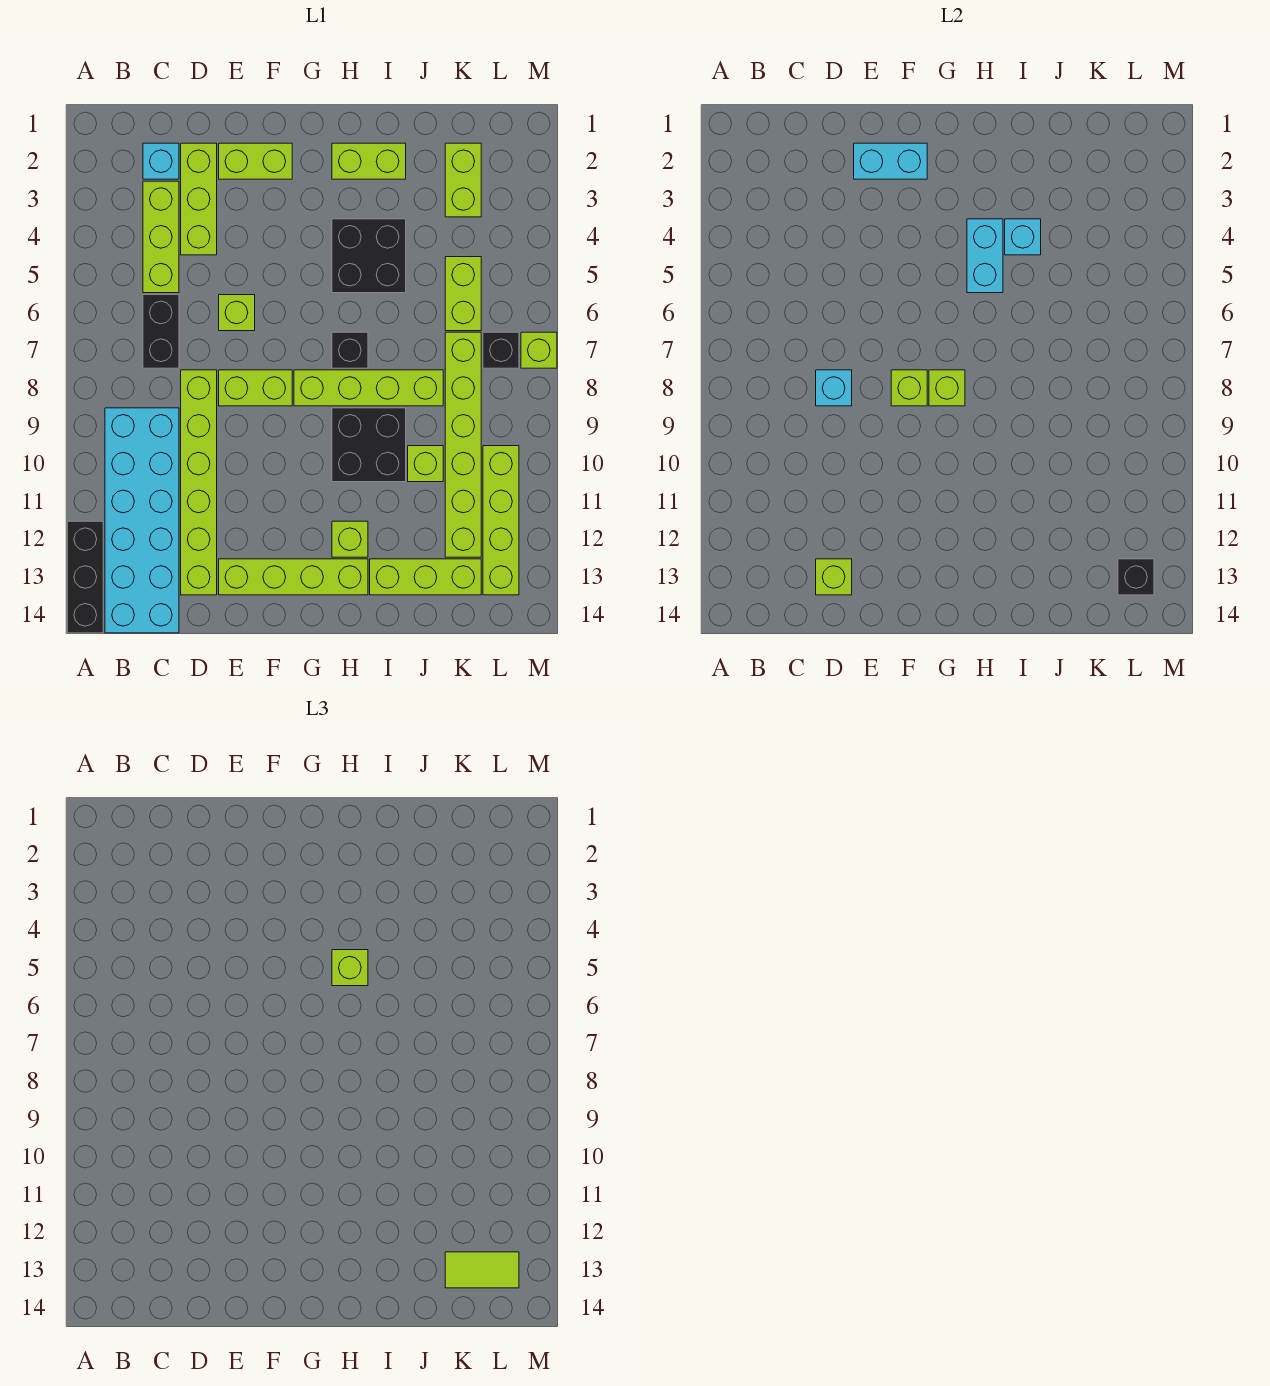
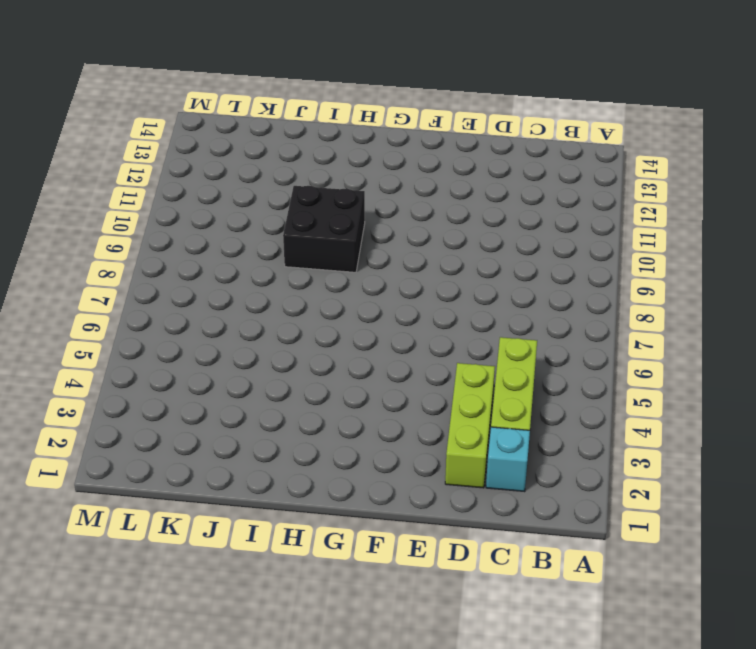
none -> black 1x3 brick [67,521,103,633]
none -> cyan 2x6 brick [105,408,179,633]
none -> black 1x2 brick [143,295,179,368]
none -> lime 1x6 brick [181,370,217,595]

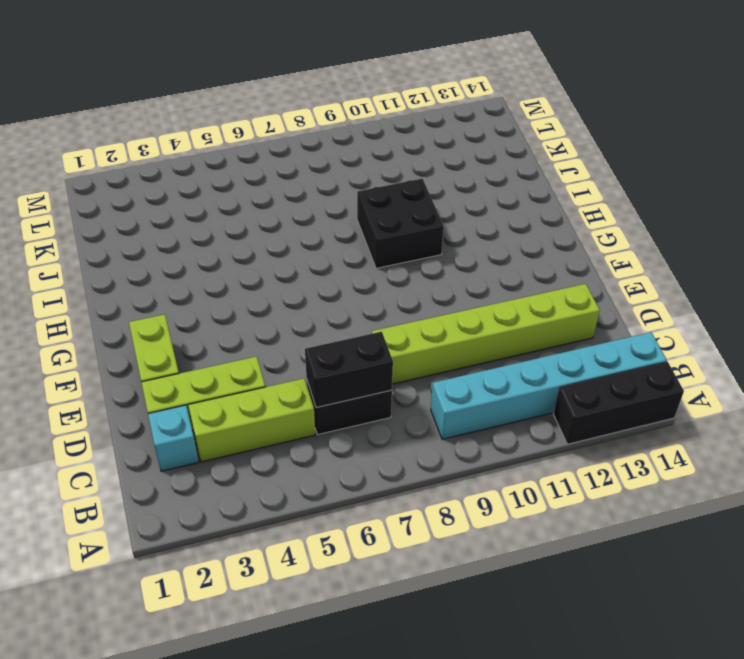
cyan 1x6 brick [431,332,667,439] -> cyan 2x6 brick [105,408,179,633]
black 1x2 brick [305,332,393,408] -> none
none -> lime 1x1 brick [219,295,255,331]
none -> lime 1x2 brick [219,370,292,406]
none -> lime 1x4 brick [219,559,368,595]
none -> lime 1x4 brick [294,370,443,406]

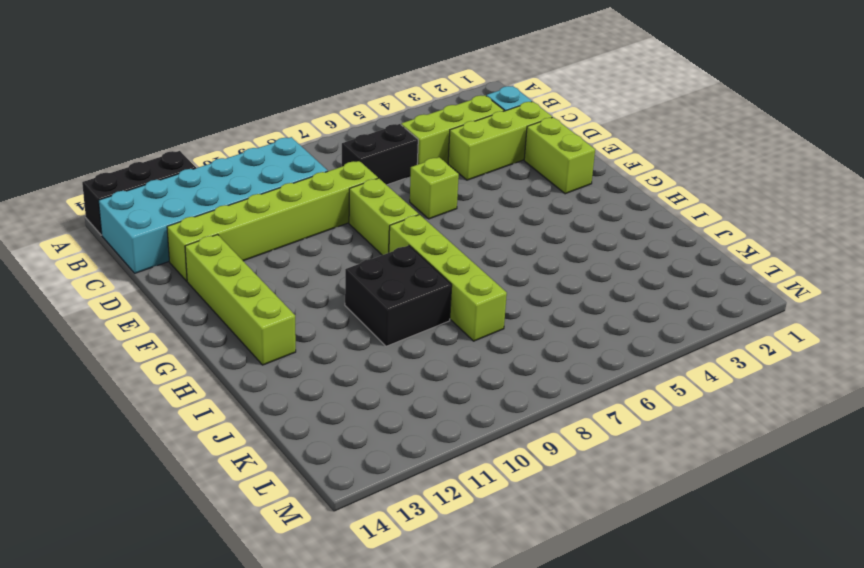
none -> lime 1x2 brick [332,143,406,179]
none -> black 2x2 brick [332,219,406,293]
none -> black 1x1 brick [332,332,368,368]
none -> lime 1x1 brick [332,521,368,557]

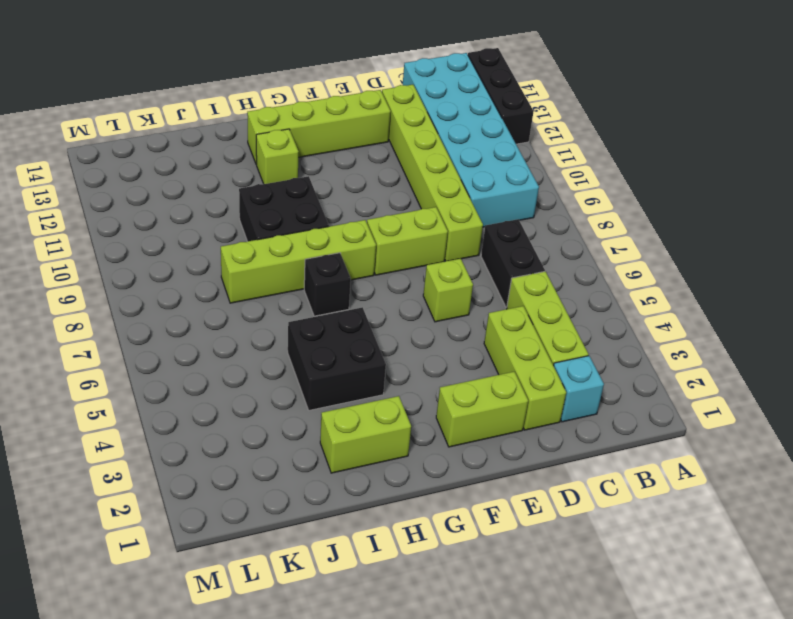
none -> lime 1x3 brick [370,559,481,595]
none -> lime 1x1 brick [408,446,443,482]
none -> lime 1x2 brick [445,143,481,217]
none -> lime 1x2 brick [445,257,481,331]

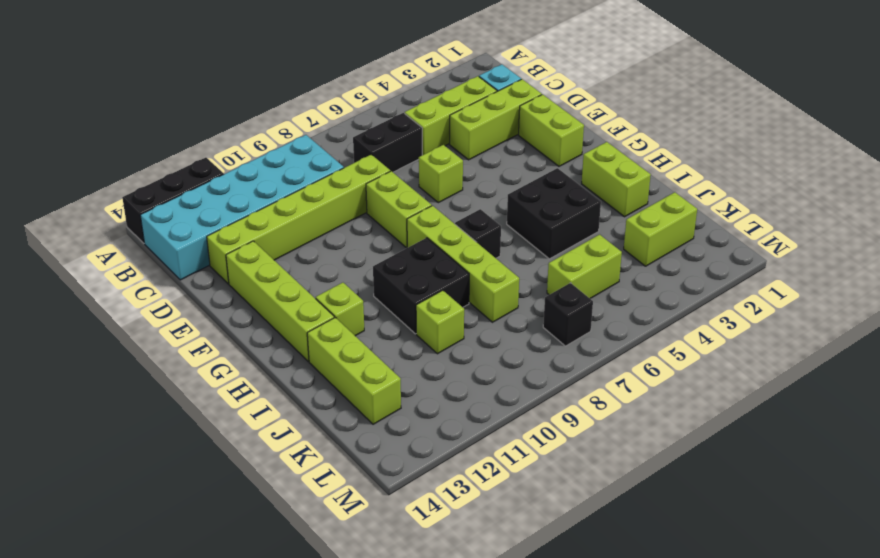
none -> lime 1x6 brick [445,332,481,557]
none -> lime 1x4 brick [483,446,519,595]
none -> lime 1x1 brick [521,332,557,368]
none -> cyan 1x1 brick [816,370,852,406]

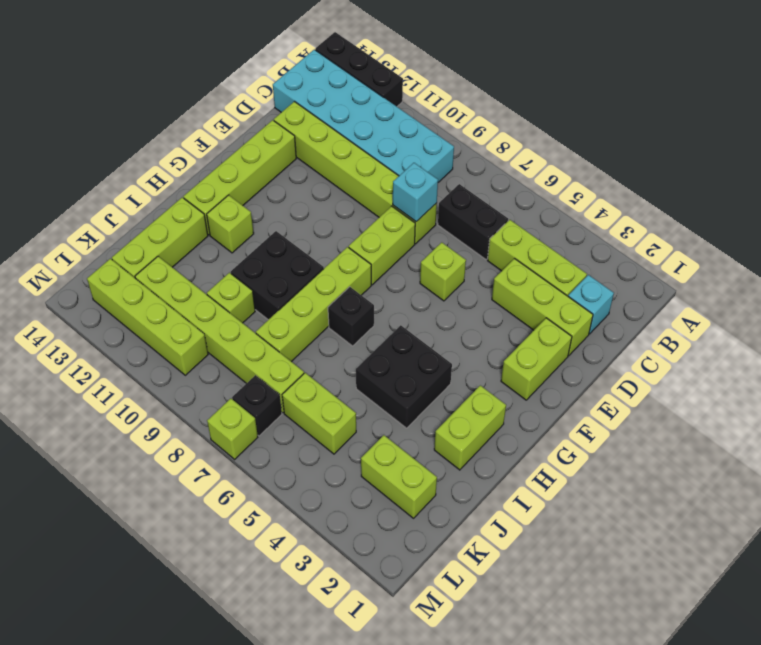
none -> lime 1x1 brick [816,559,852,595]
none -> cyan 1x2 brick [854,143,927,179]
none -> lime 1x1 brick [891,370,927,406]
none -> lime 1x1 brick [929,370,965,406]

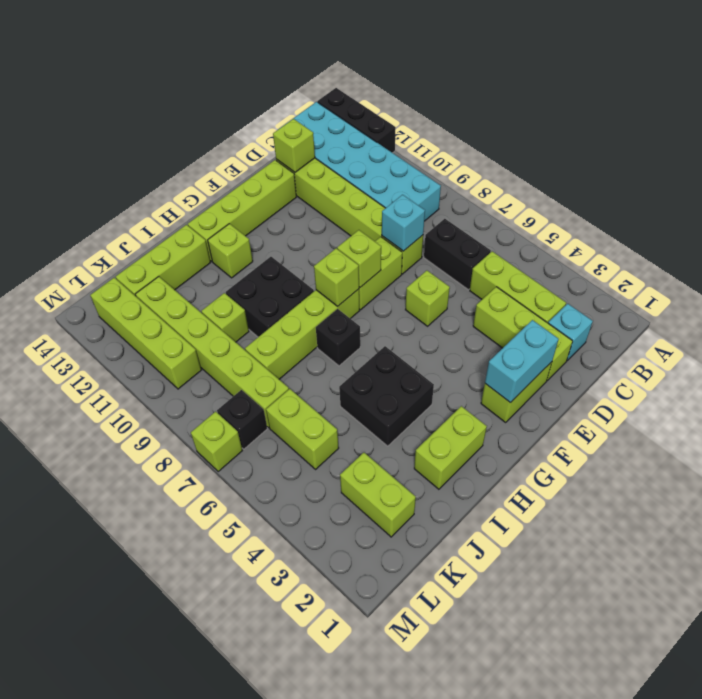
none -> cyan 1x2 brick [967,219,1003,293]
none -> cyan 1x1 brick [1005,219,1041,255]
none -> black 1x1 brick [1118,559,1154,595]
none -> lime 1x1 brick [332,950,368,986]

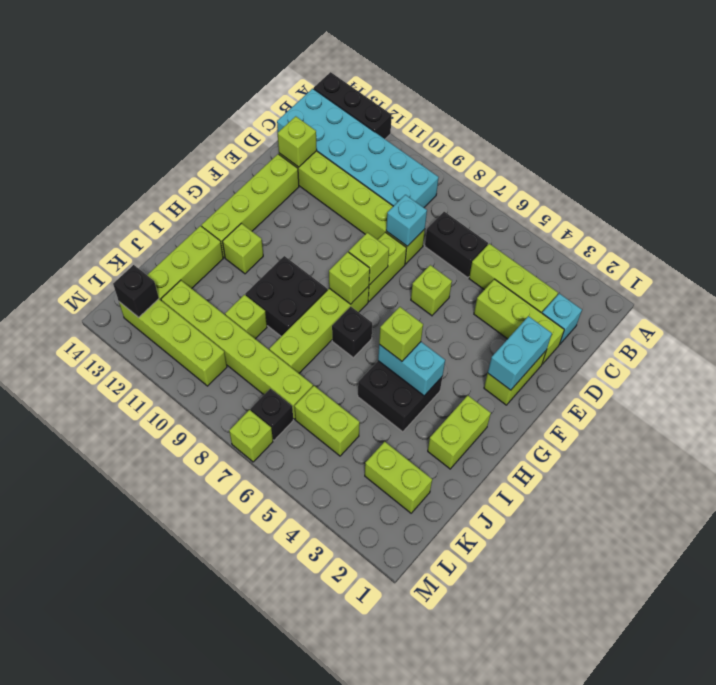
none -> cyan 1x1 brick [1005,219,1041,255]
none -> lime 1x2 tile [445,1252,519,1288]

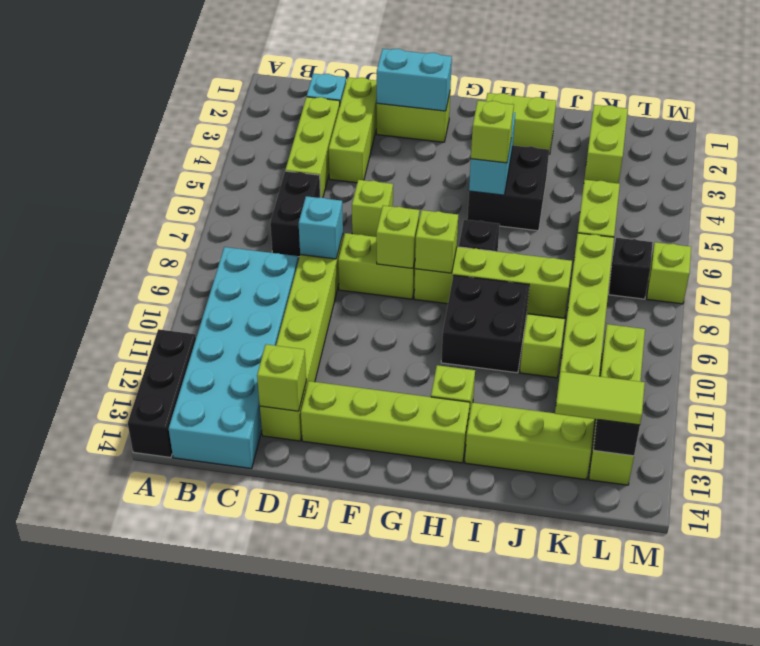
none -> cyan 1x1 brick [1005,219,1041,255]

